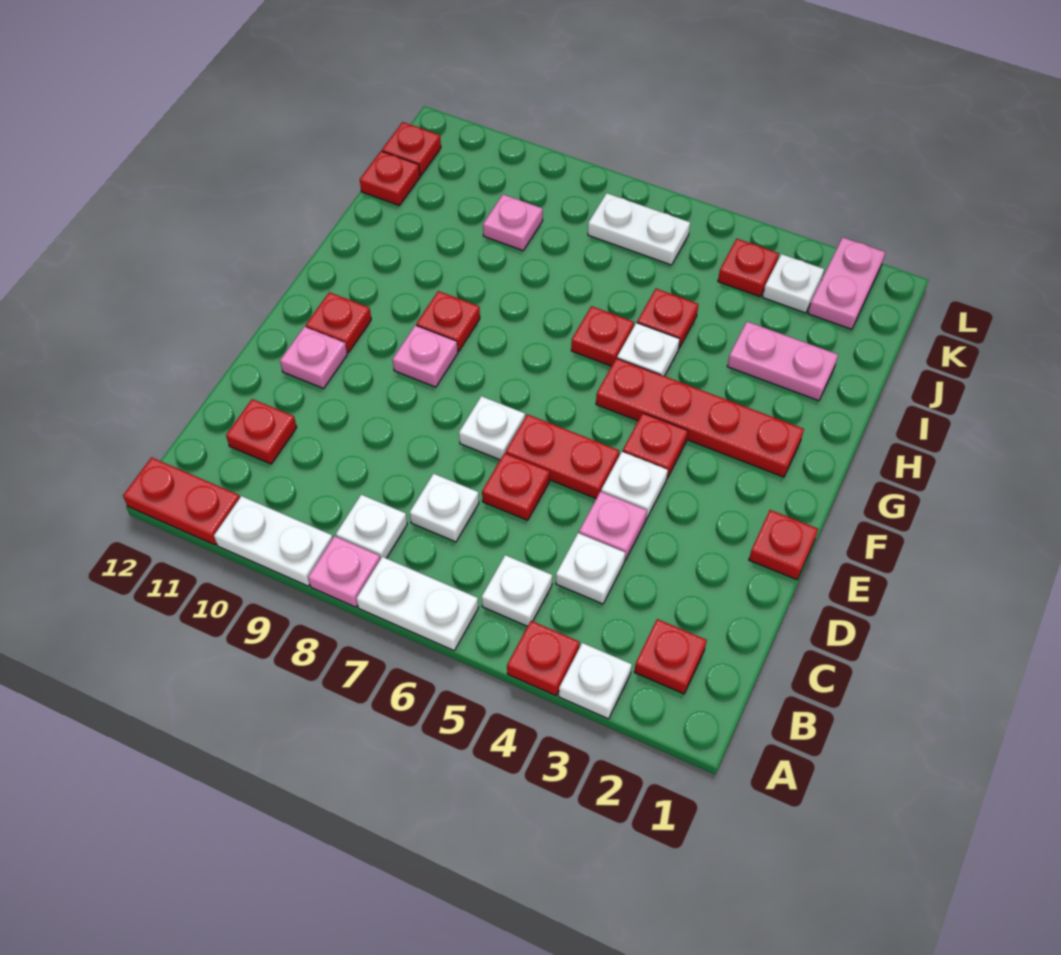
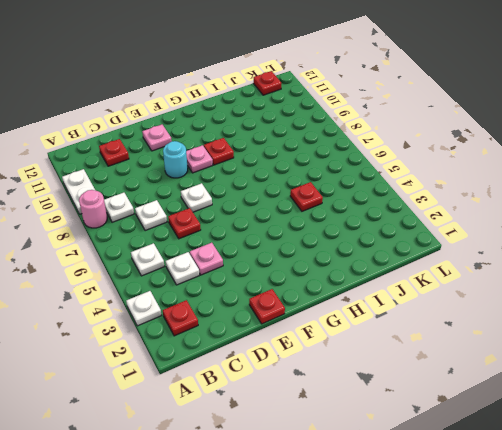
pink 1x1 round brick [79,190,107,228] -> pink 1x1 plate [308,536,380,607]
cyan 1x1 round brick [163,141,188,178] -> none
none -> red 1x1 plate [507,621,580,696]
none -> white 1x2 plate [356,557,479,650]
none -> red 1x2 plate [123,457,240,545]
none -> white 1x1 plate [601,452,668,519]

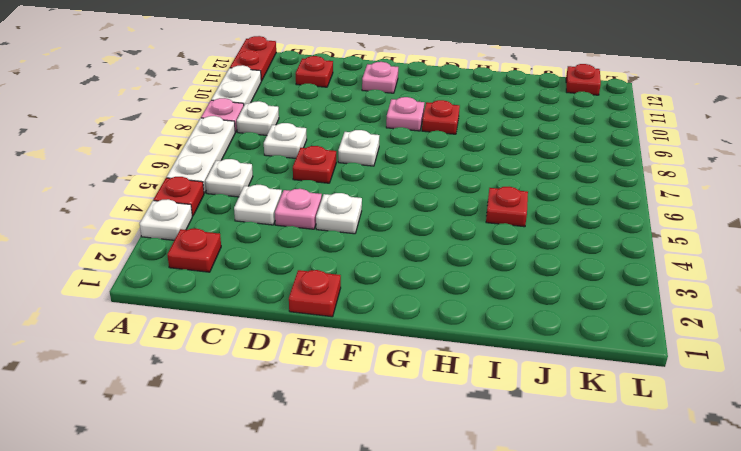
white 1x3 plate [167,116,235,193] -> white 1x2 plate [356,557,479,650]
none -> red 1x2 plate [506,414,619,498]
none -> red 1x1 plate [623,413,688,478]
none -> red 1x1 plate [306,292,371,352]
none -> red 1x4 plate [596,358,804,477]

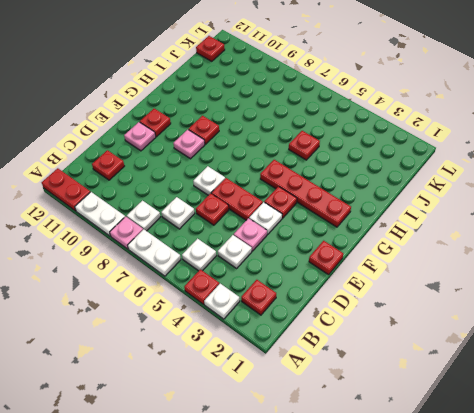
none -> white 1x1 plate [617,323,680,376]
none -> red 1x1 plate [571,306,634,366]
none -> pink 1x2 plate [727,322,838,401]
none -> pink 1x1 plate [483,194,543,251]

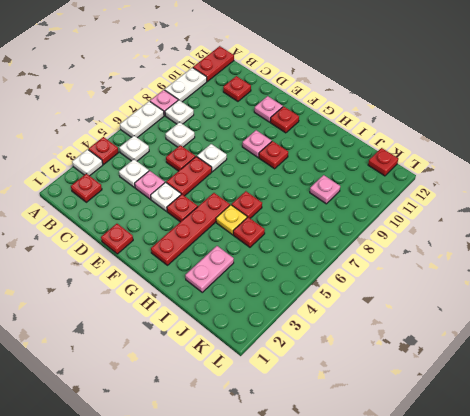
yellow 1x1 plate [216,205,247,235] -> white 1x1 plate [617,323,680,376]
none -> red 1x1 plate [360,151,420,205]
none -> pink 1x2 plate [808,237,885,329]
none -> white 1x1 plate [763,254,824,313]
none -> red 1x1 plate [718,239,779,297]

